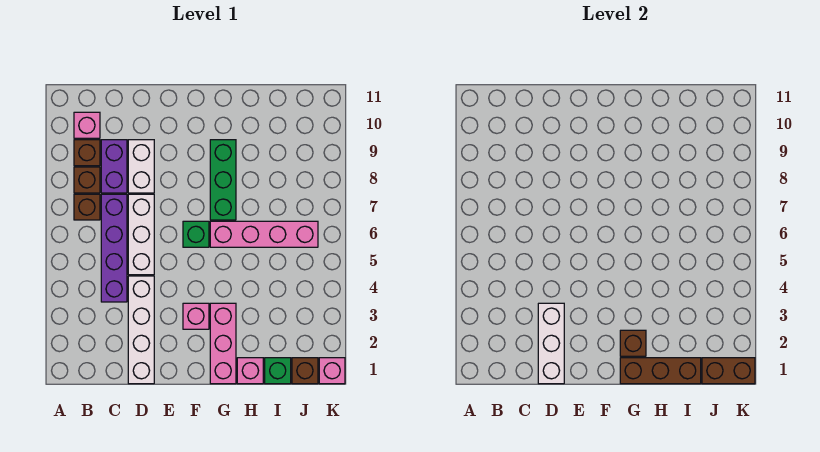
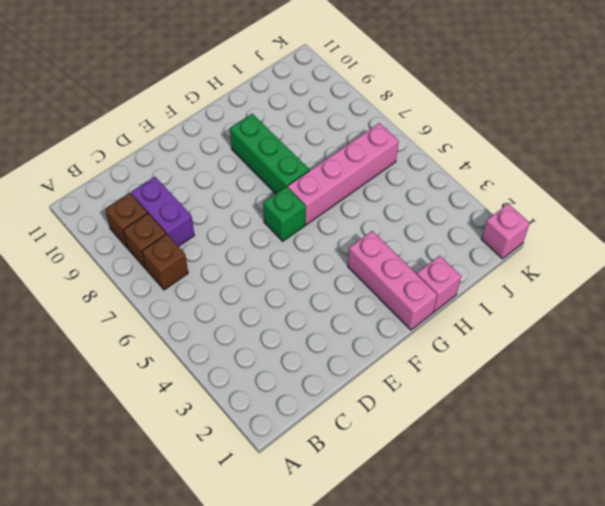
none -> pink 1x1 brick [74,112,100,138]
none -> purple 1x4 brick [101,194,127,302]
none -> white 1x4 brick [128,276,154,384]

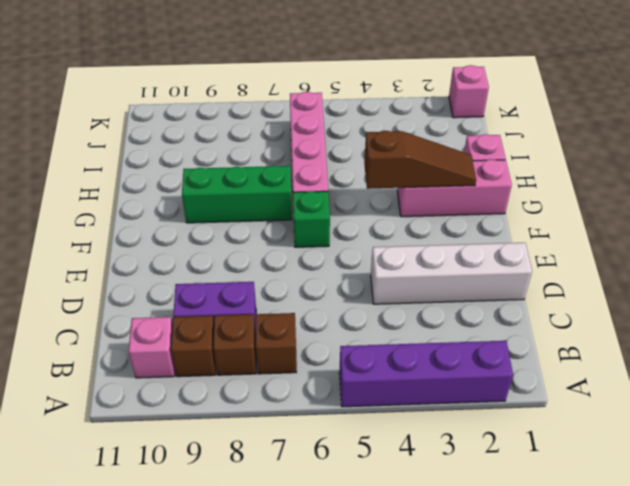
purple 1x4 brick [339,341,513,407] -> purple 1x4 brick moved to [101,194,127,302]
brown 1x3 slope [364,131,476,189] -> brown 1x1 brick [620,330,646,356]
none -> white 1x3 brick [128,194,154,275]
none -> white 1x2 brick [128,140,154,193]
none -> pink 1x1 brick [183,303,209,329]

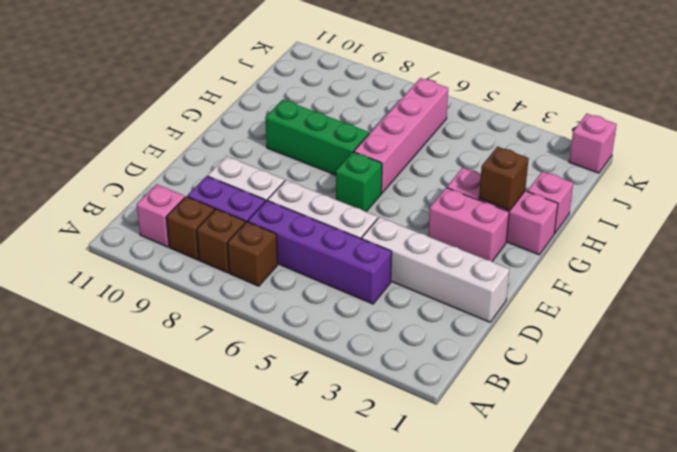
pink 1x2 brick [428,188,509,261] -> pink 1x1 brick [183,303,209,329]
none -> green 1x1 brick [265,358,291,384]
none -> brown 1x1 brick [292,358,318,384]
none -> white 1x3 brick [538,303,564,384]

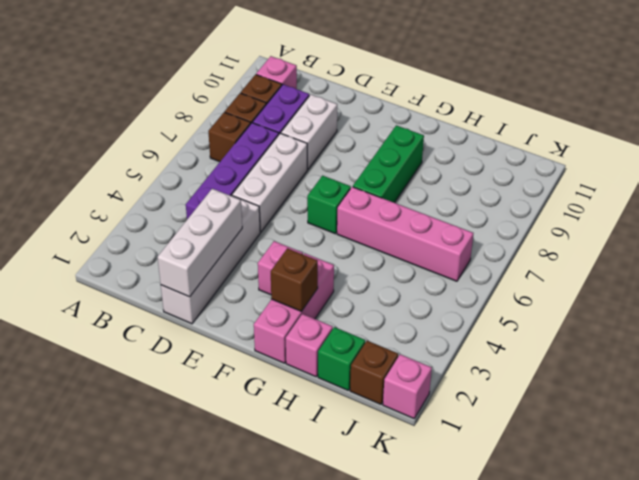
none -> brown 1x3 brick [620,358,701,384]
none -> brown 1x2 brick [702,358,755,384]

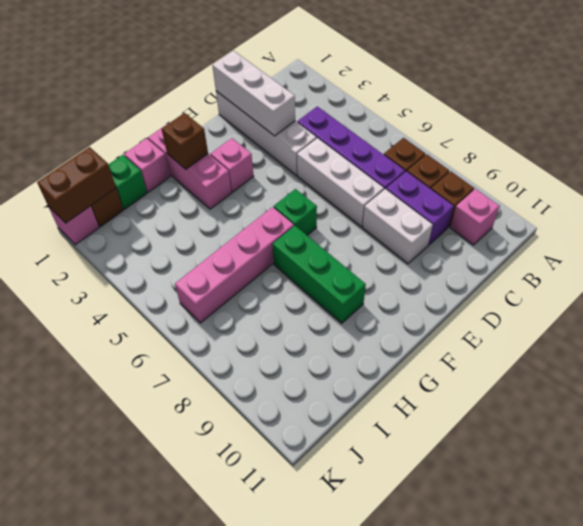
none -> brown 1x3 brick [620,358,701,384]

